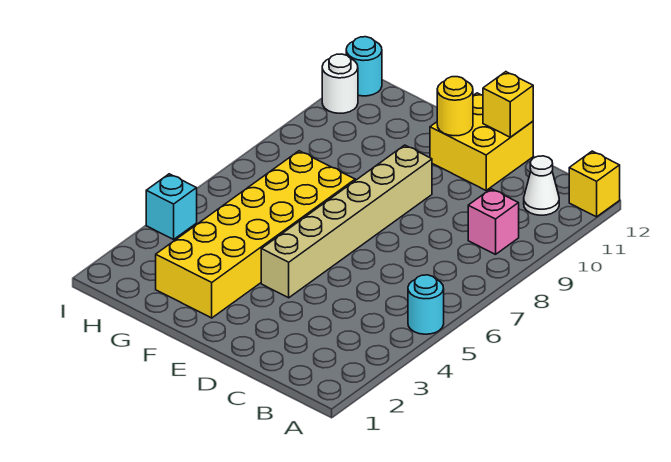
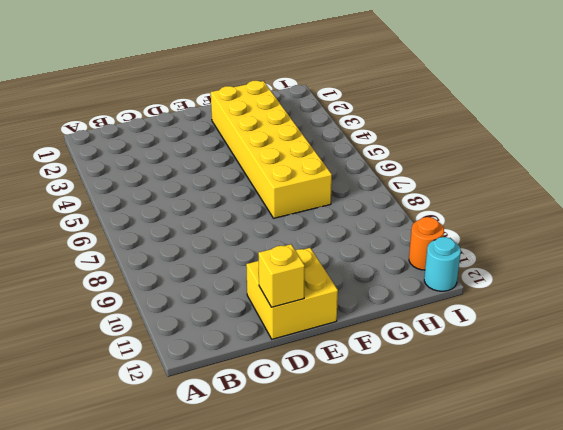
orange 1x1 round brick [409,217,444,270] -> white 1x1 round brick [322,54,358,113]
none -> cyan 1x1 round brick [408,275,444,334]
none -> yellow 1x1 brick [569,151,620,217]
none -> pink 1x1 brick [468,189,519,254]

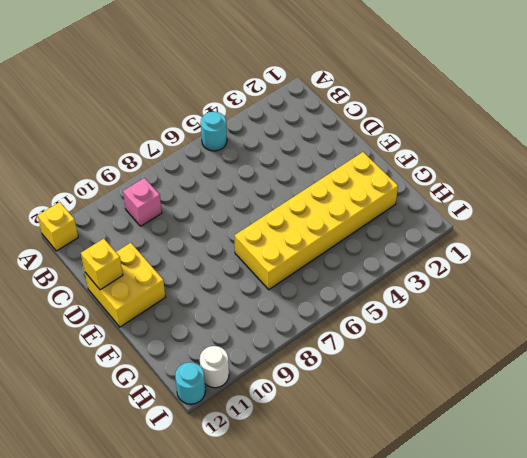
none -> white 1x1 cone [524,156,559,215]
none -> tan 1x6 brick [261,145,432,298]
none -> cyan 1x1 brick [146,174,197,239]

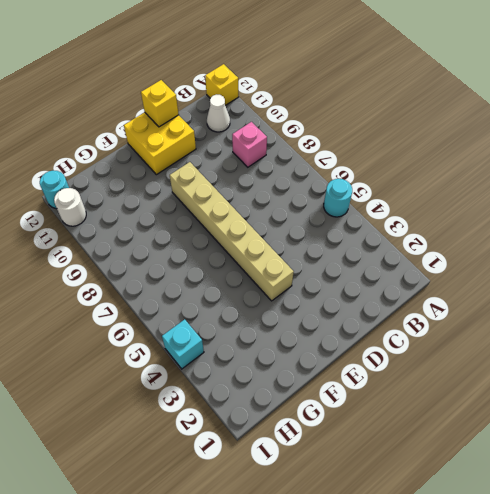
none -> yellow 2x6 brick [156,151,355,318]
none -> yellow 1x1 round brick [437,77,473,136]

